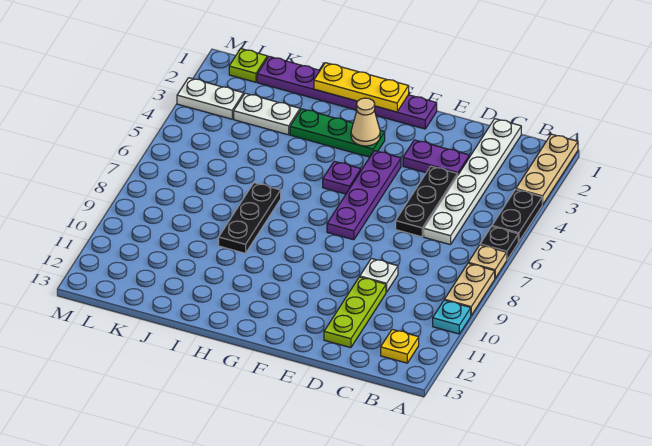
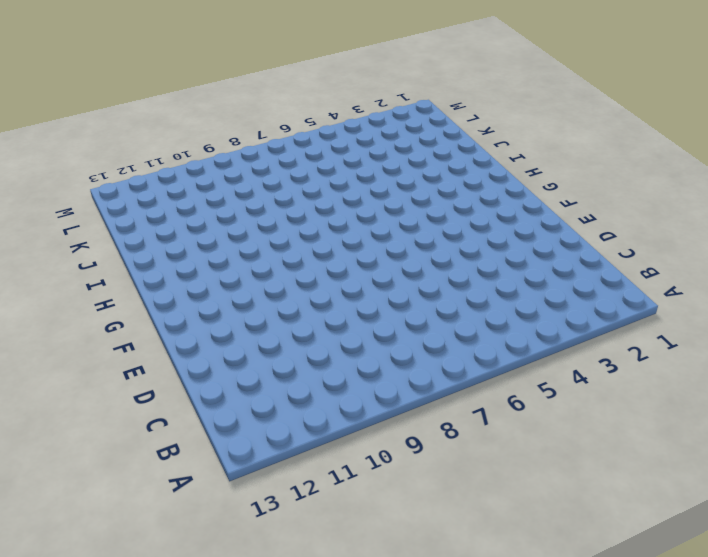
none -> tan 1x3 plate [516,134,578,205]
none -> black 1x2 plate [492,190,542,242]
none -> black 1x1 plate [480,227,518,260]

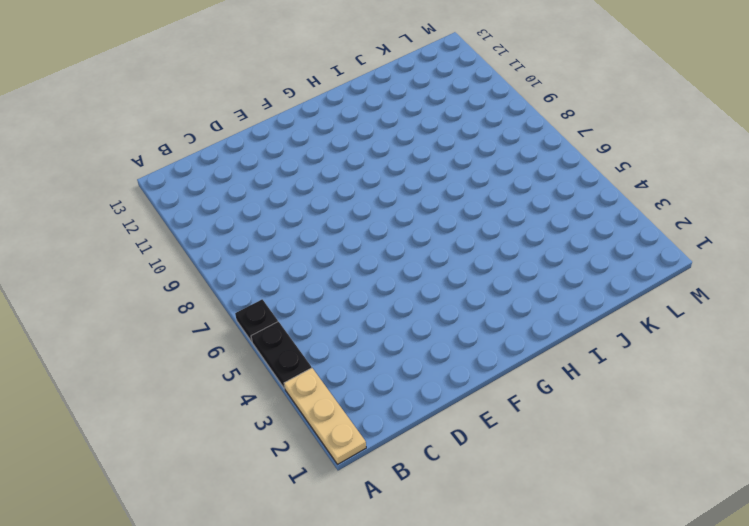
none -> tan 1x1 plate [468,245,507,278]
none -> tan 1x2 plate [445,263,495,315]
none -> cyan 1x1 plate [433,300,471,334]

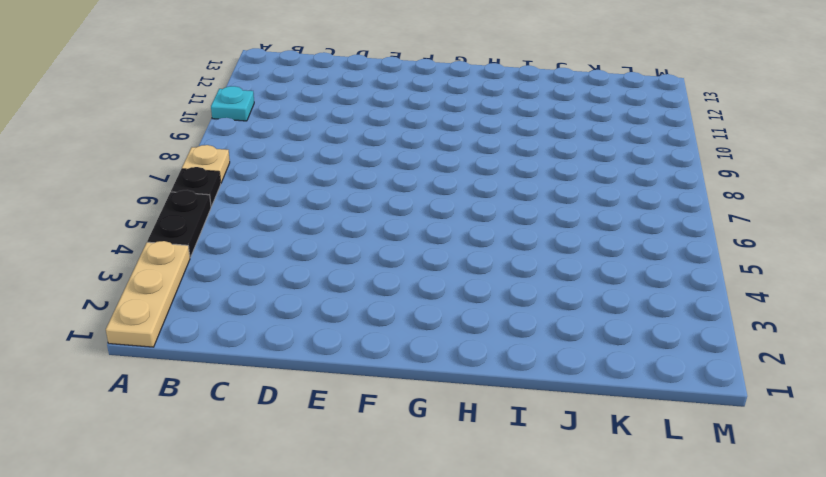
none -> tan 1x2 plate [445,263,495,315]
none -> yellow 1x1 plate [381,329,419,363]
none -> white 1x6 plate [424,119,521,245]

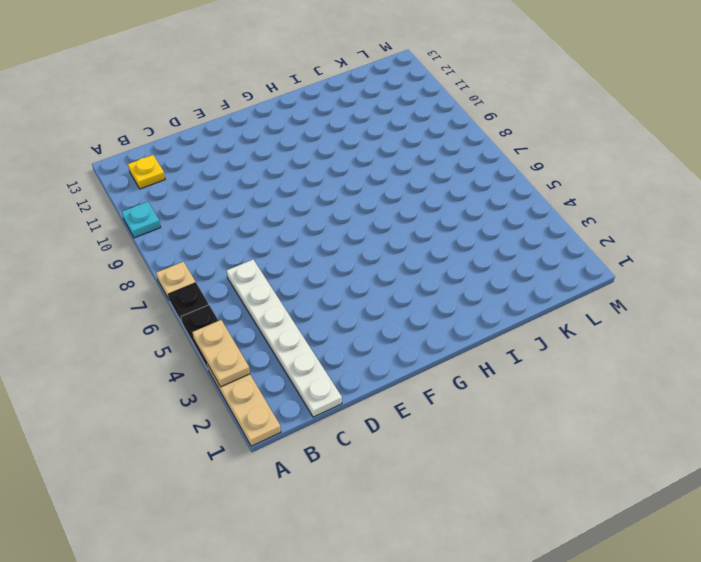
tan 1x2 plate [193,320,250,387] -> tan 1x2 plate moved to [445,263,495,315]
none -> purple 1x2 plate [403,140,469,174]
none -> black 1x3 plate [396,166,458,237]
none -> white 1x1 plate [360,258,398,292]

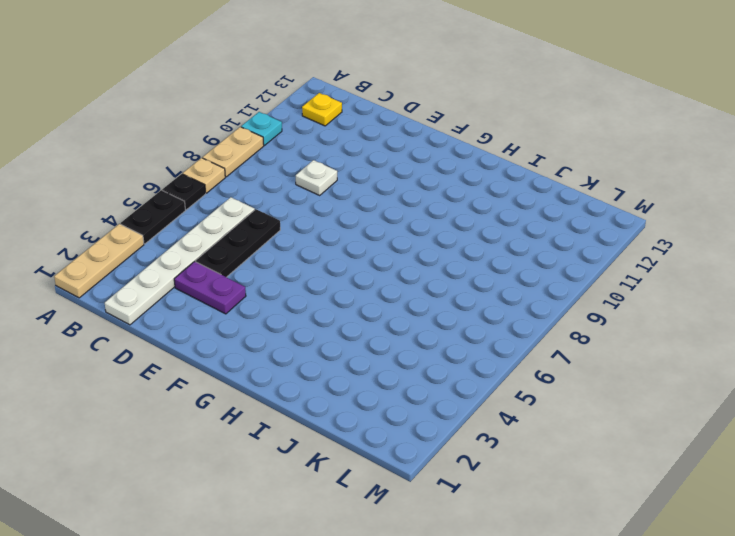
none -> lime 1x3 plate [324,277,386,348]
none -> purple 1x6 plate [257,56,437,129]
none -> purple 1x4 plate [327,151,401,240]

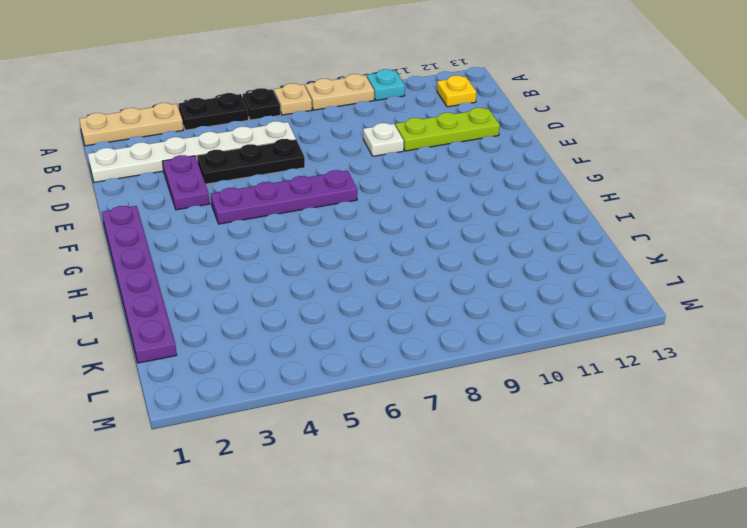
none -> green 1x3 plate [290,109,385,157]
none -> purple 1x1 plate [323,161,361,194]
none -> black 1x3 plate [219,183,281,253]

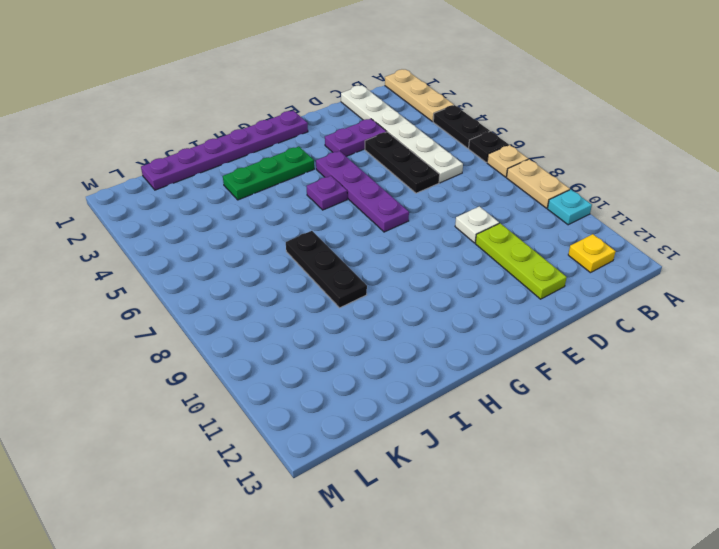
none -> white 1x2 plate [234,93,300,135]
none -> lime 1x1 plate [229,49,267,82]
none -> white 1x2 plate [177,78,244,119]

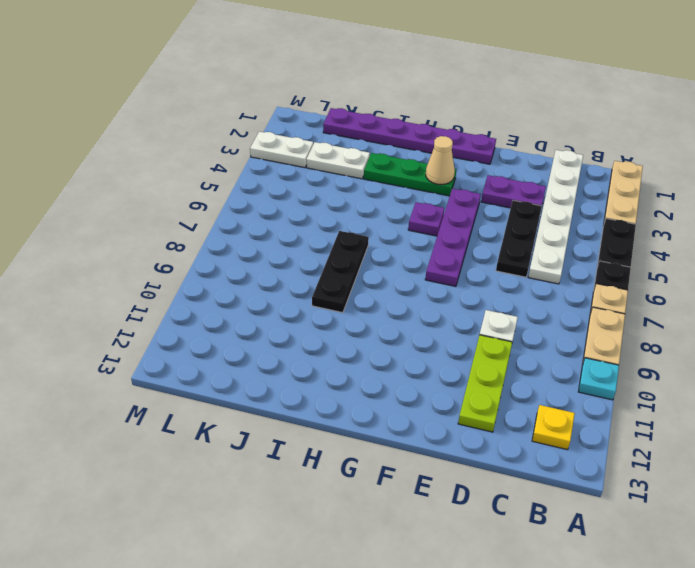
none -> lime 1x1 plate [229,49,267,82]
none -> yellow 1x3 plate [314,63,409,112]

